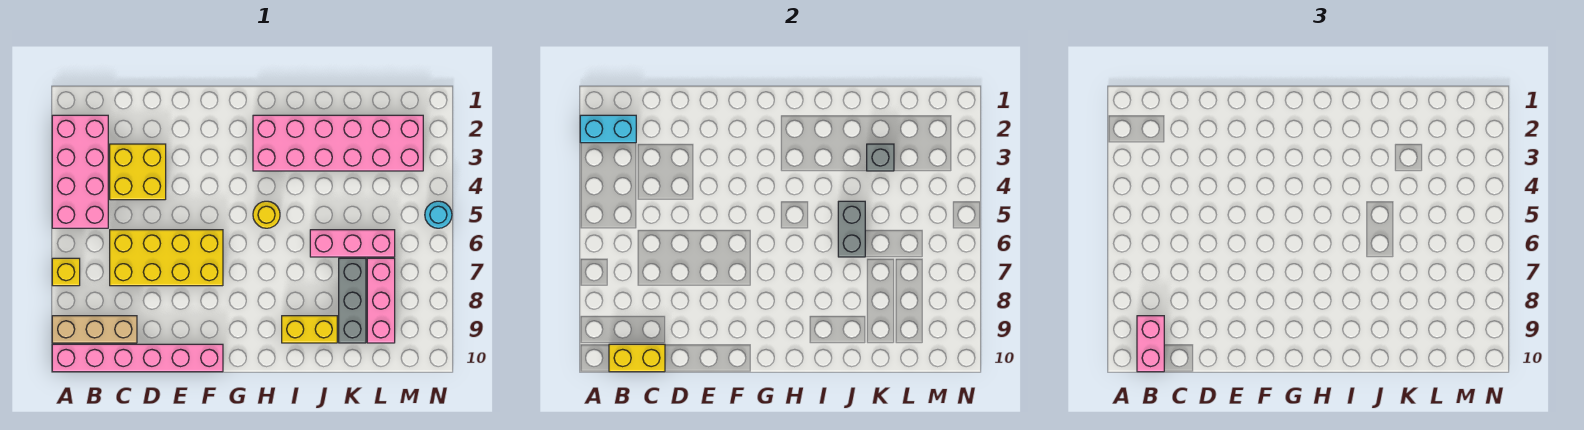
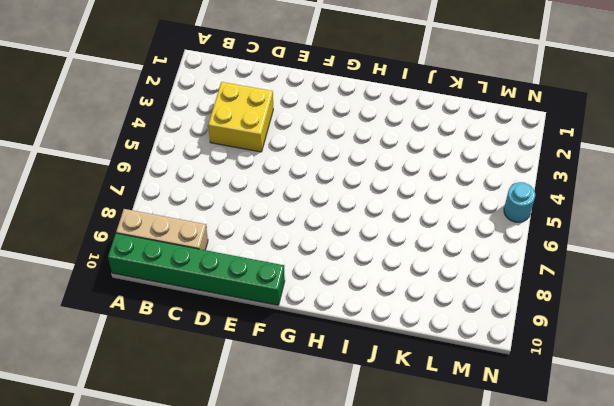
green 1x6 brick [108,233,285,305] -> pink 1x6 brick [52,344,223,372]
none -> pink 2x4 brick [52,115,108,228]
none -> yellow 1x1 brick [52,258,80,286]
none -> yellow 2x4 brick [110,230,223,286]

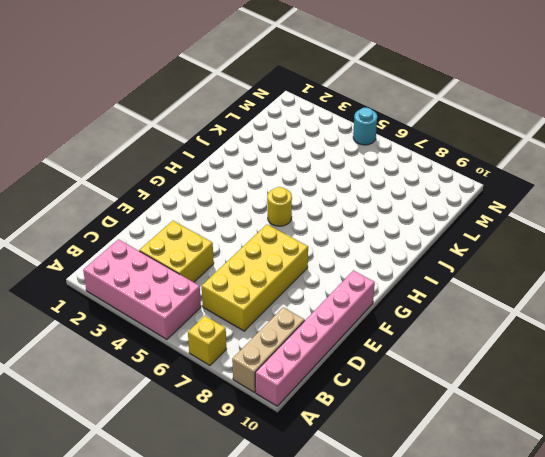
none -> pink 2x6 brick [253,115,423,171]
none -> yellow 1x2 brick [282,316,337,343]
none -> pink 1x3 brick [310,230,395,257]

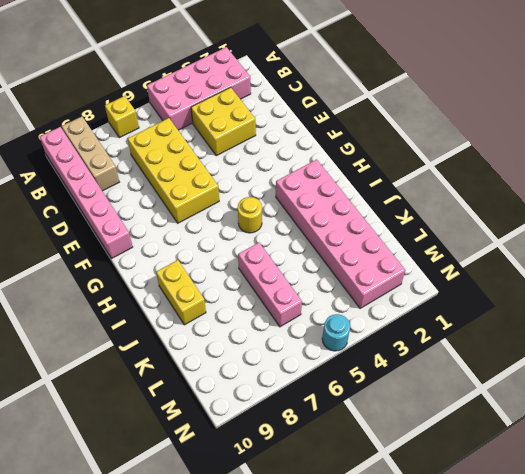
none -> grey 1x3 brick [339,258,366,343]
none -> pink 1x3 brick [367,258,395,343]
none -> cyan 1x2 brick [580,115,636,143]

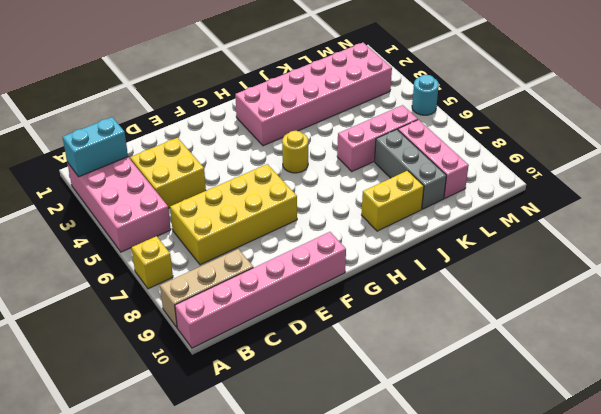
none -> yellow 1x2 brick [609,344,665,372]
none -> grey 1x2 brick [838,201,865,257]
none -> grey 1x1 brick [867,144,894,171]

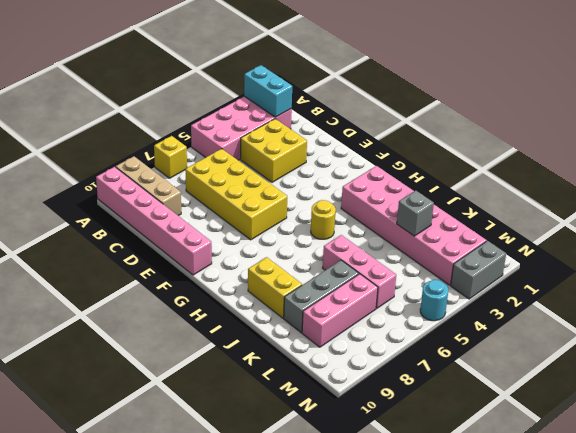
grey 1x2 brick [451,241,506,299] -> grey 1x2 brick moved to [838,201,865,257]
none -> yellow 1x2 brick [609,344,665,372]
none -> pink 1x2 brick [1137,316,1164,372]

